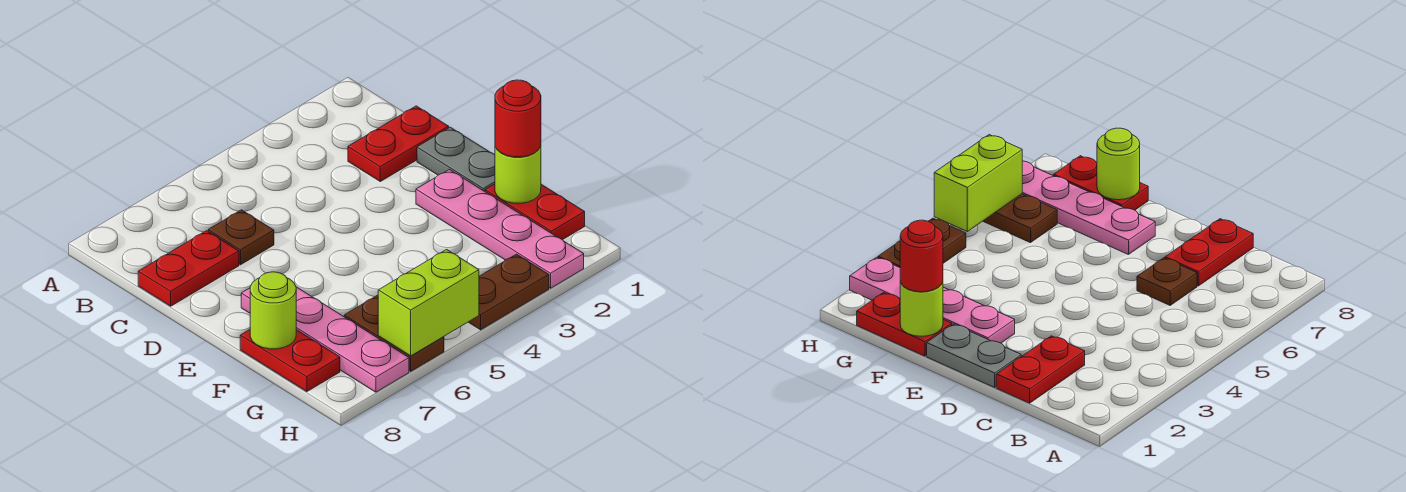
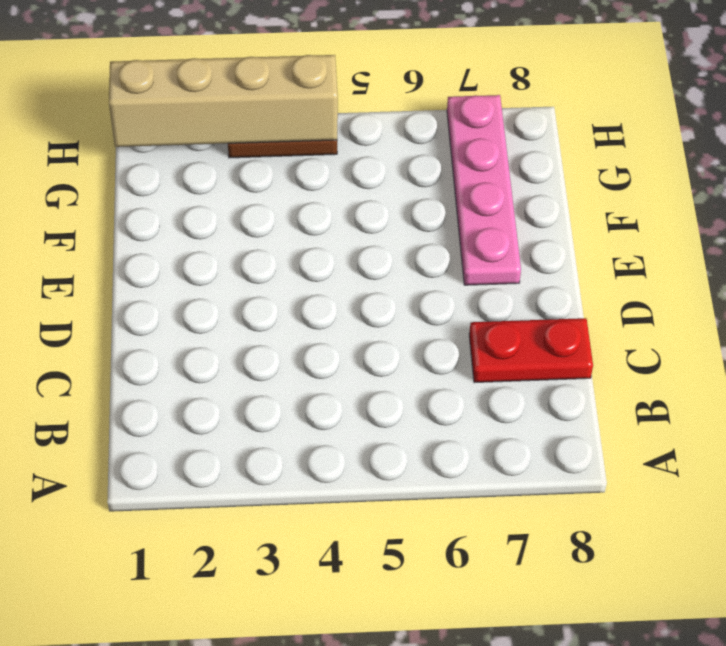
tan 1x4 brick [109,55,338,147] -> none
none -> red 1x2 plate [348,106,449,181]
none -> brown 1x1 plate [208,210,274,265]
none -> grey 1x2 plate [417,127,495,191]

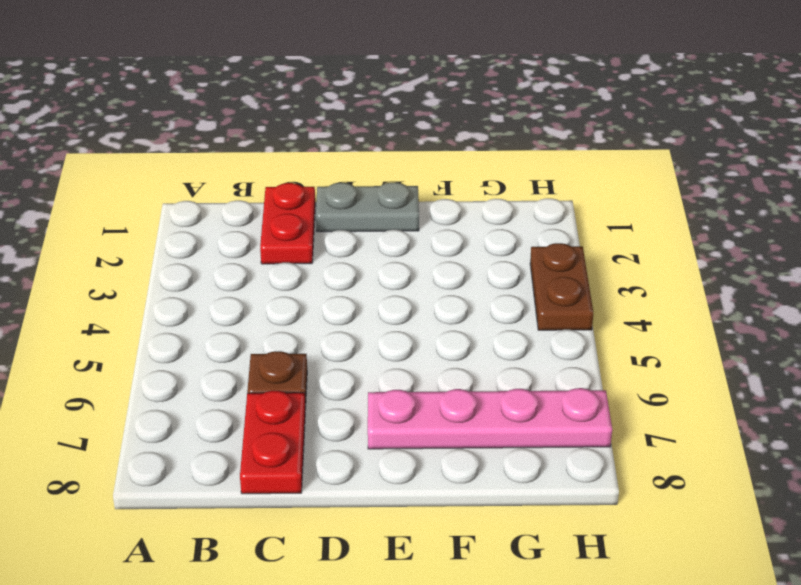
none -> pink 1x4 plate [416,169,584,288]
none -> red 1x2 plate [485,184,585,240]
none -> red 1x2 plate [240,330,340,392]

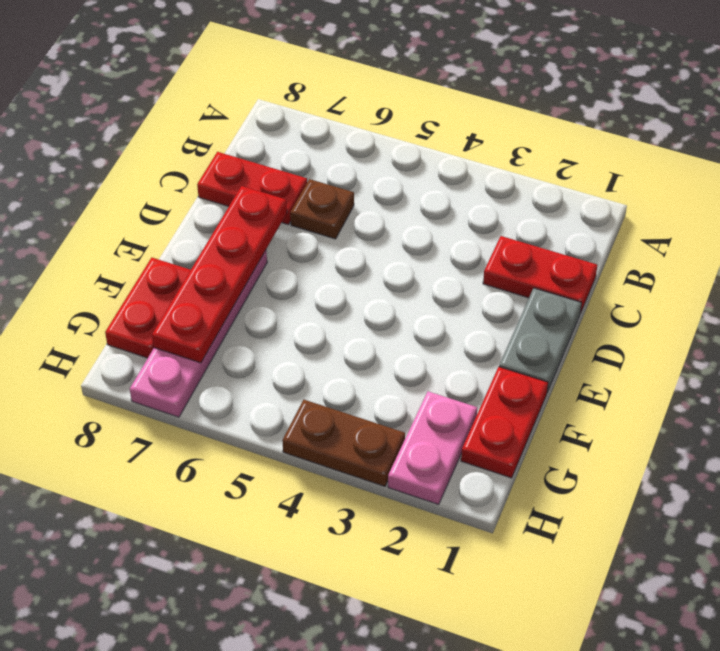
red 1x4 plate [152,186,287,363] -> none
pink 1x2 plate [388,391,477,505] -> pink 1x4 plate [416,169,584,288]
none -> brown 1x2 plate [344,295,444,371]
none -> lime 1x1 round brick [495,146,541,203]
none -> lime 1x1 round brick [250,272,296,349]

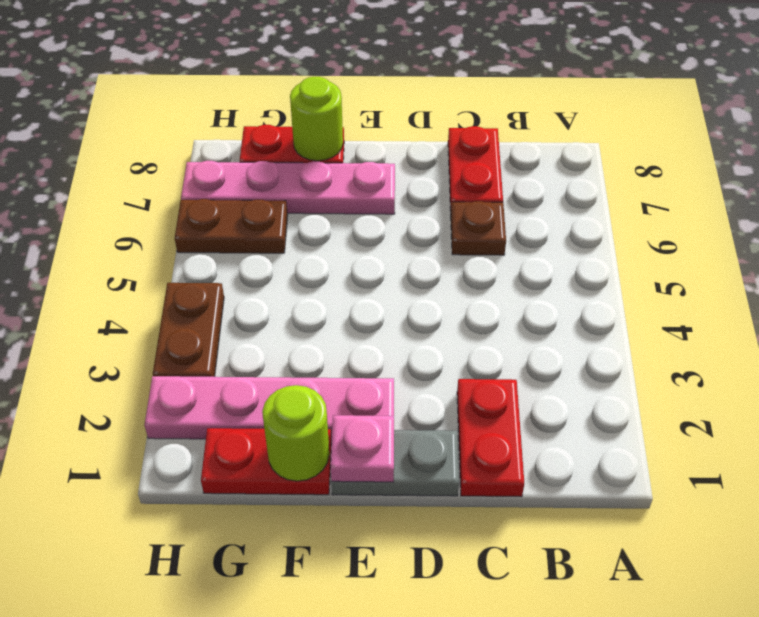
pink 1x1 plate [331,415,394,482] -> none
none -> lime 1x2 brick [378,249,479,356]
none -> red 1x1 round brick [495,80,541,157]

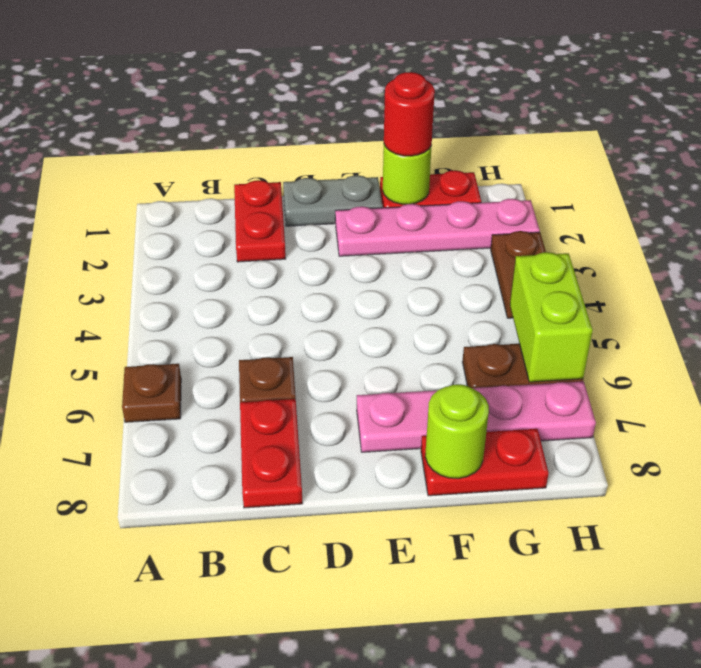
brown 1x1 plate [122,364,181,422] -> none

